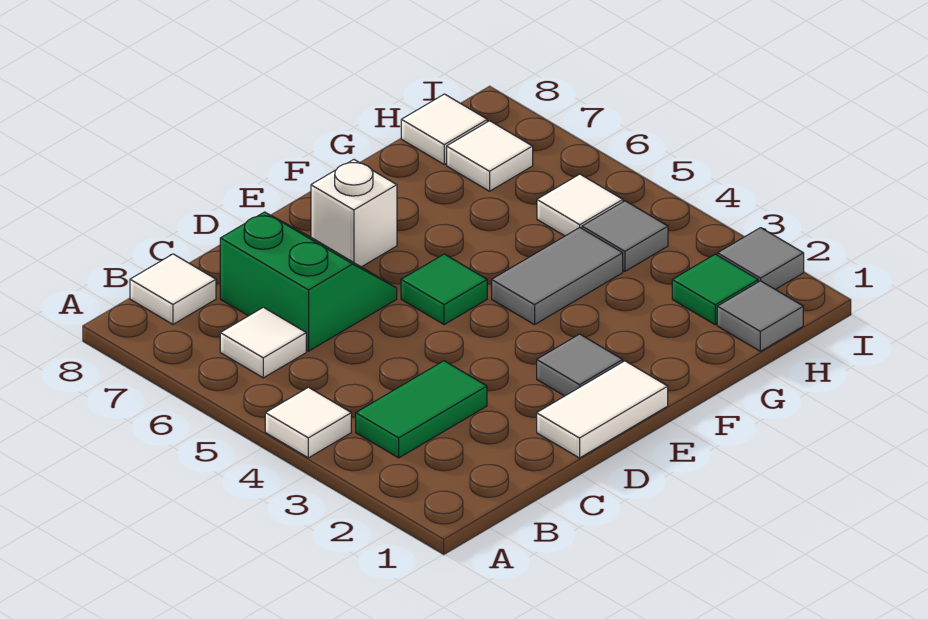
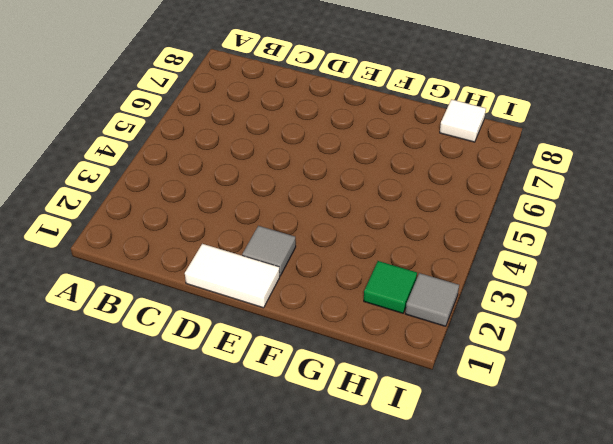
none -> white 1x1 tile [265,387,351,458]
none -> green 1x2 tile [356,361,487,458]
none -> white 1x1 tile [220,307,306,378]

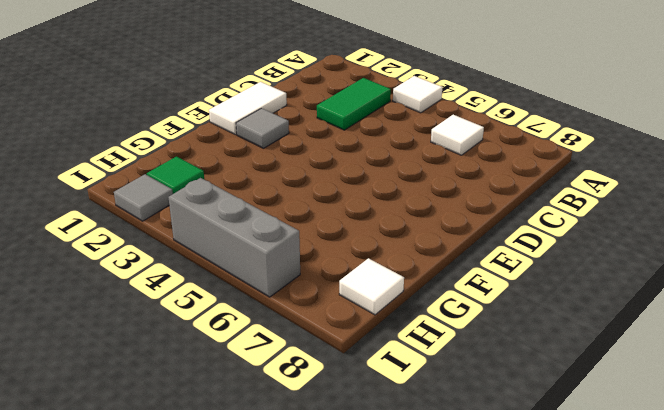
grey 1x3 brick [168,178,300,297] -> none
none -> white 1x1 tile [130,254,216,324]
none -> green 2x2 slope [220,212,397,351]
none -> green 1x1 tile [401,254,487,325]

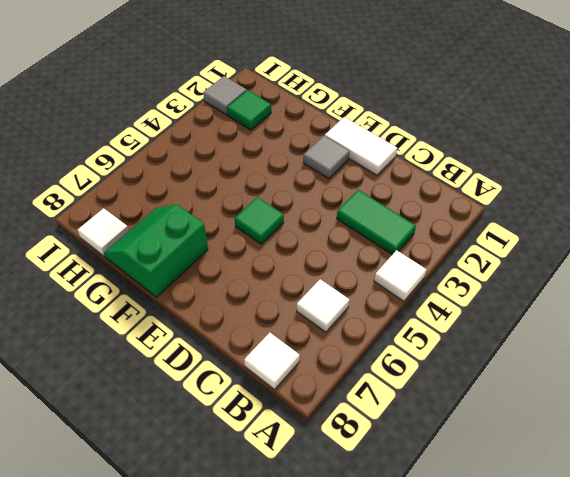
green 2x2 slope [104,205,208,297] -> green 2x2 slope moved to [220,212,397,351]
none -> white 1x1 brick [311,160,397,267]
none -> grey 1x2 tile [492,228,623,325]
none -> grey 1x1 tile [717,281,803,351]

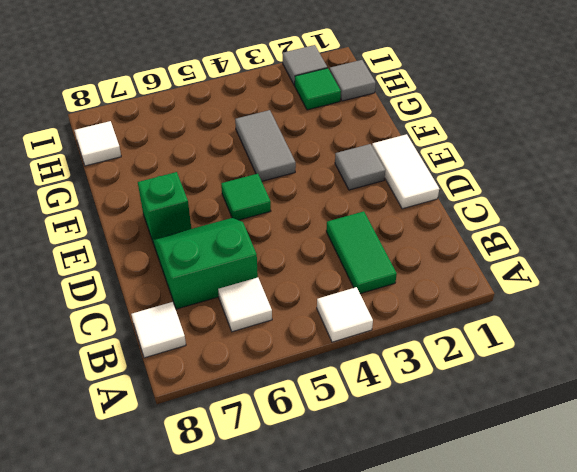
green 1x1 brick [138,172,191,241] -> white 1x1 brick [311,160,397,267]
none -> grey 1x1 tile [582,201,668,271]
none -> white 1x1 tile [537,174,623,236]
none -> white 1x1 tile [447,121,533,191]

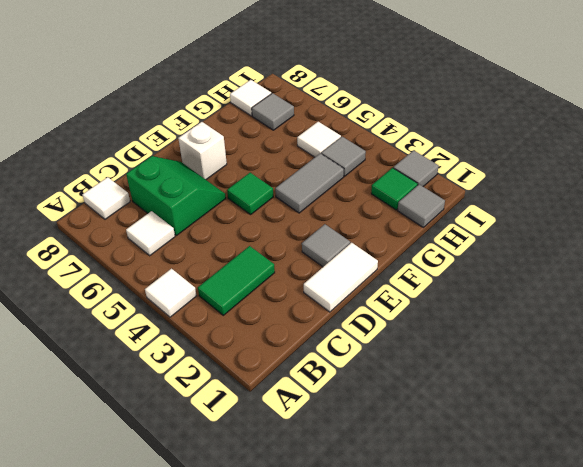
grey 1x1 tile [252,93,294,130] -> white 1x1 tile [447,121,533,191]

